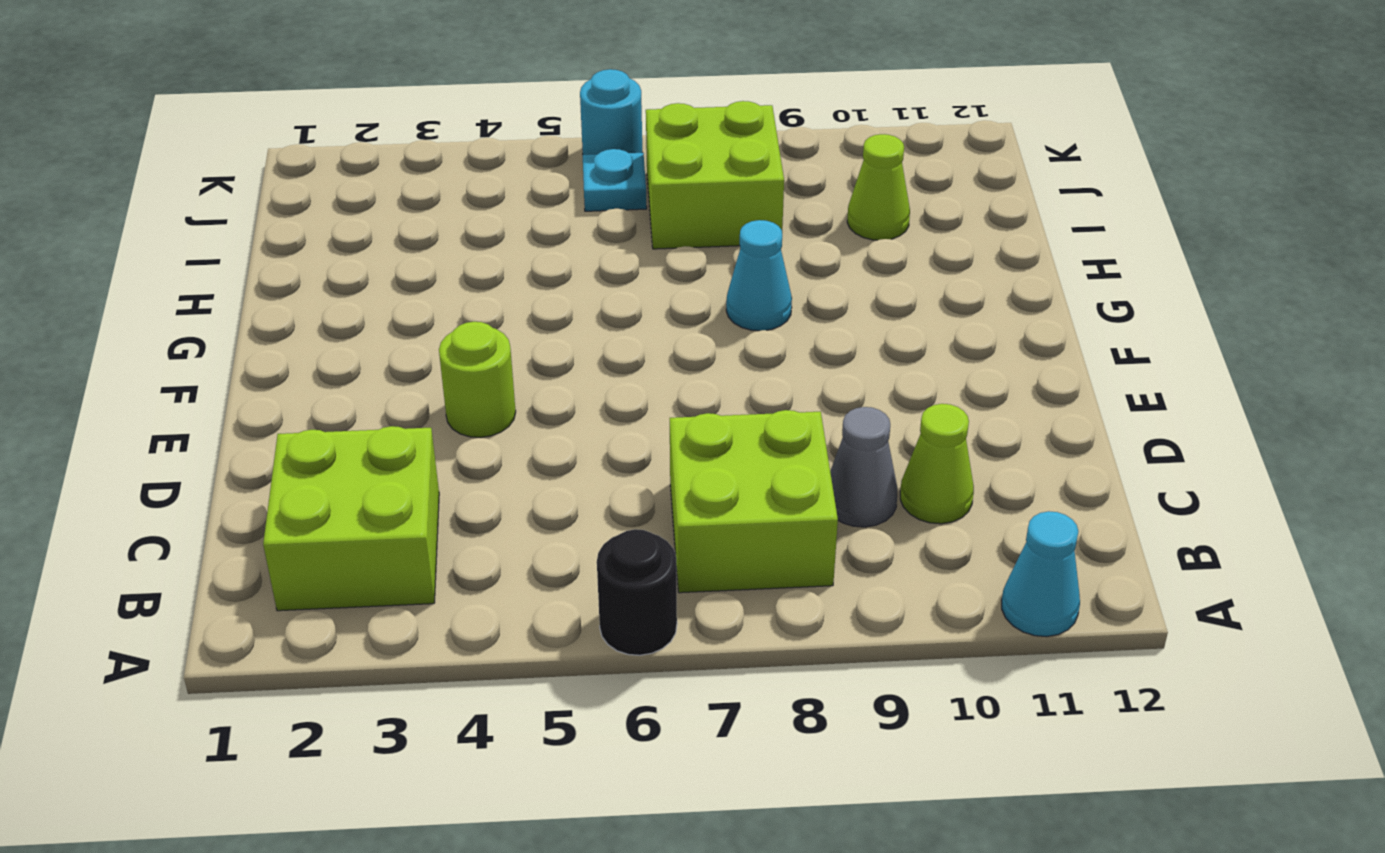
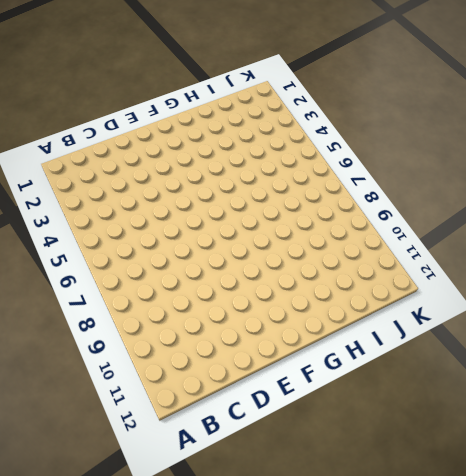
none -> black 1x1 round brick [597,529,677,655]
none -> cyan 1x1 cone [1002,511,1080,637]
none -> lime 2x2 brick [263,426,439,611]

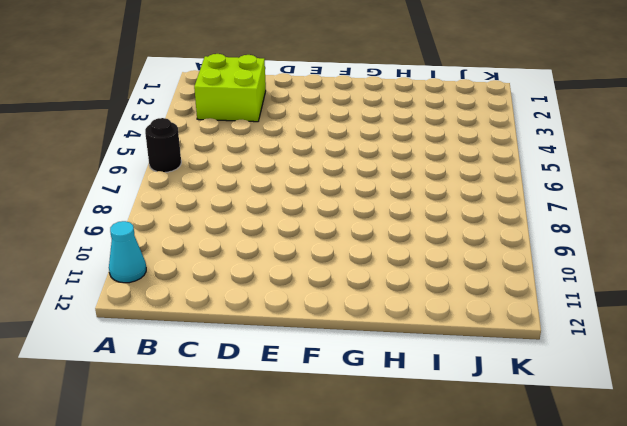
none -> lime 2x2 brick [670,410,838,593]
none -> grey 1x1 cone [830,407,898,527]
none -> lime 1x1 cone [900,404,974,524]

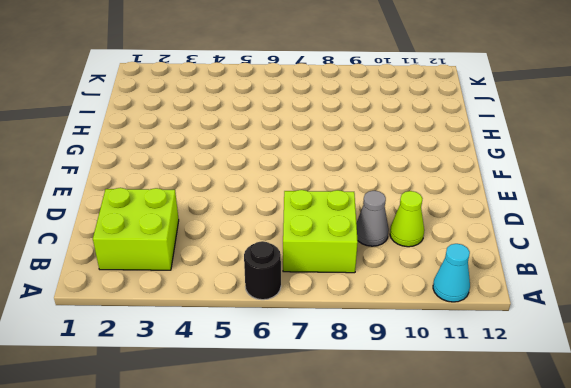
none -> lime 1x1 round brick [439,322,516,437]
none -> cyan 1x1 cone [726,220,792,331]
none -> lime 2x2 brick [646,101,784,249]

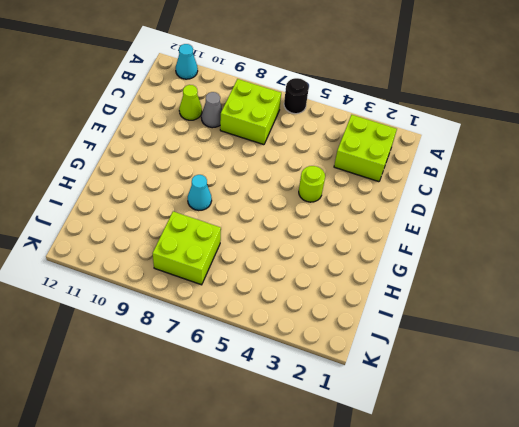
none -> lime 1x1 cone [847,134,910,240]
none -> cyan 1x1 plate [583,149,647,211]
none -> cyan 1x1 round brick [580,69,642,155]

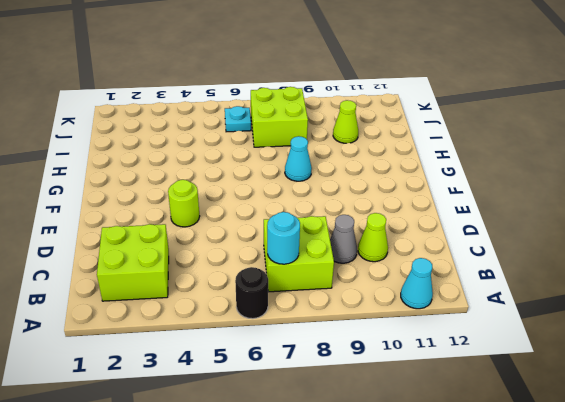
cyan 1x1 round brick [267,212,300,264] -> cyan 1x1 round brick moved to [580,69,642,155]

